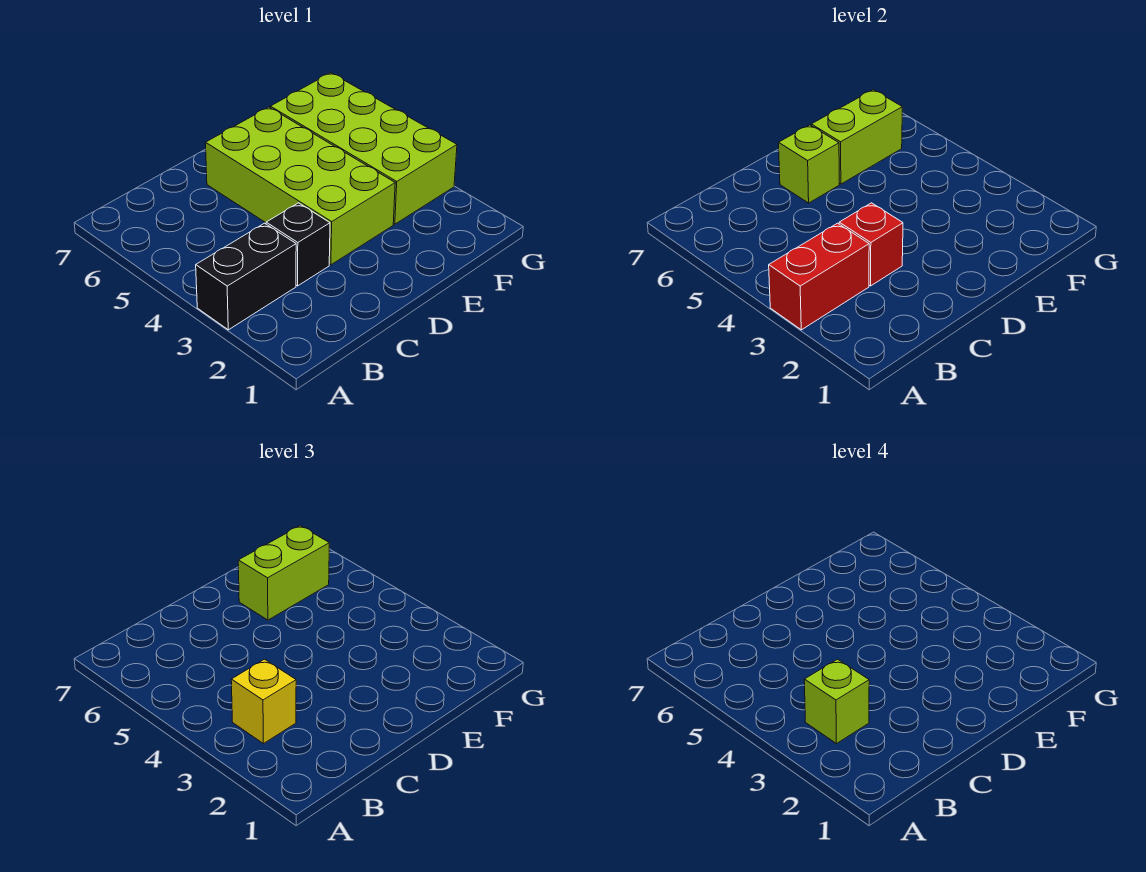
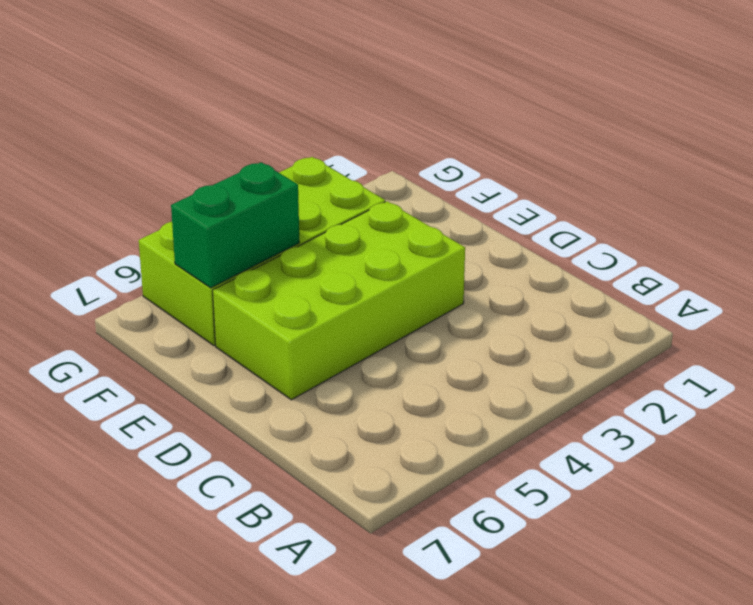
green 1x2 brick [171,162,299,288] -> lime 1x2 brick [811,90,902,184]
none -> black 1x2 brick [196,223,296,330]
none -> black 1x1 brick [266,203,330,286]

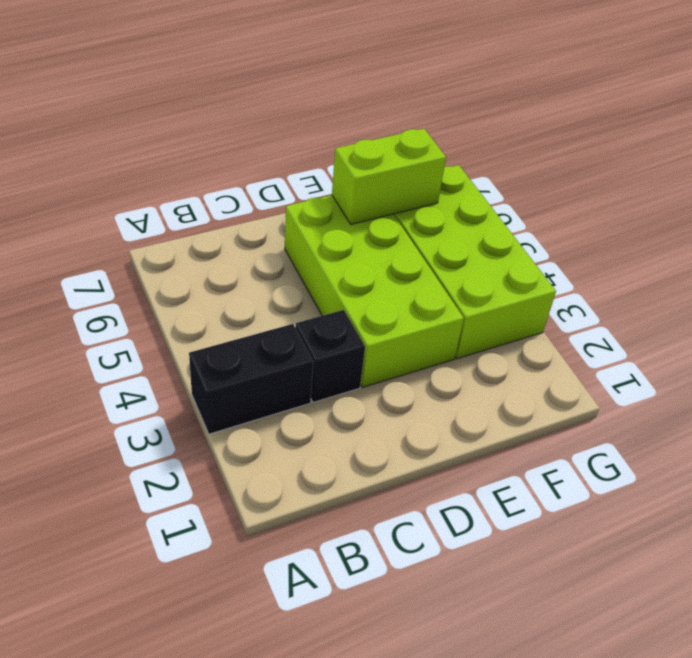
none -> red 1x2 brick [769,223,869,330]
none -> red 1x1 brick [839,203,903,286]

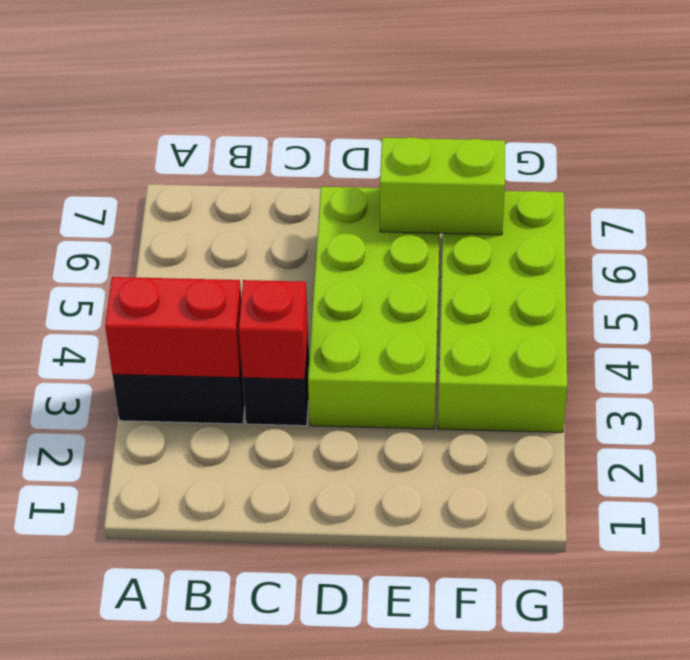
none -> lime 1x1 brick [779,125,839,203]
none -> yellow 1x1 brick [231,659,296,744]

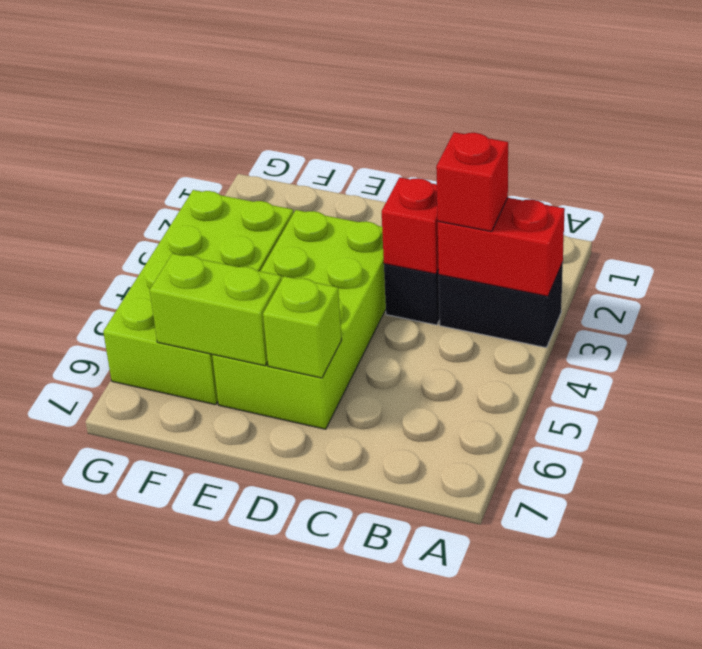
red 1x1 brick [436,132,508,232] -> yellow 1x1 brick [231,659,296,744]
none -> lime 1x2 brick [238,526,329,620]
none -> lime 1x1 brick [804,659,869,744]

